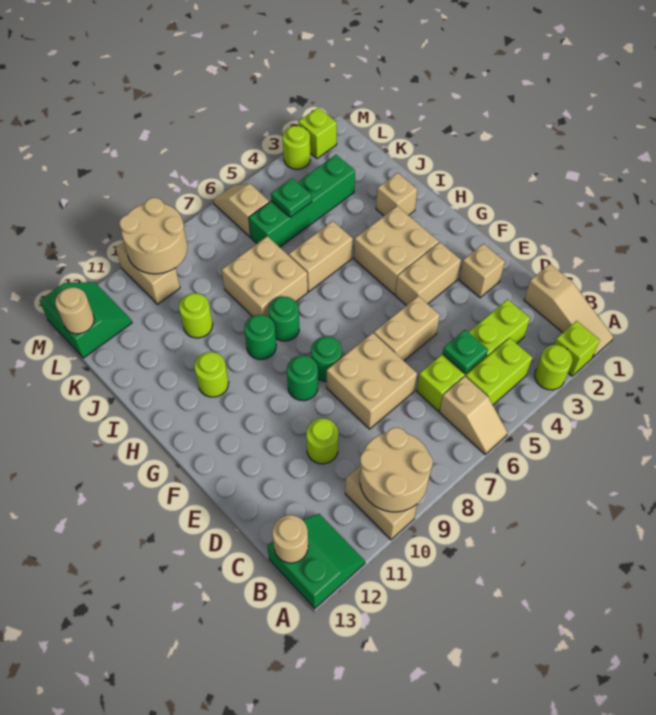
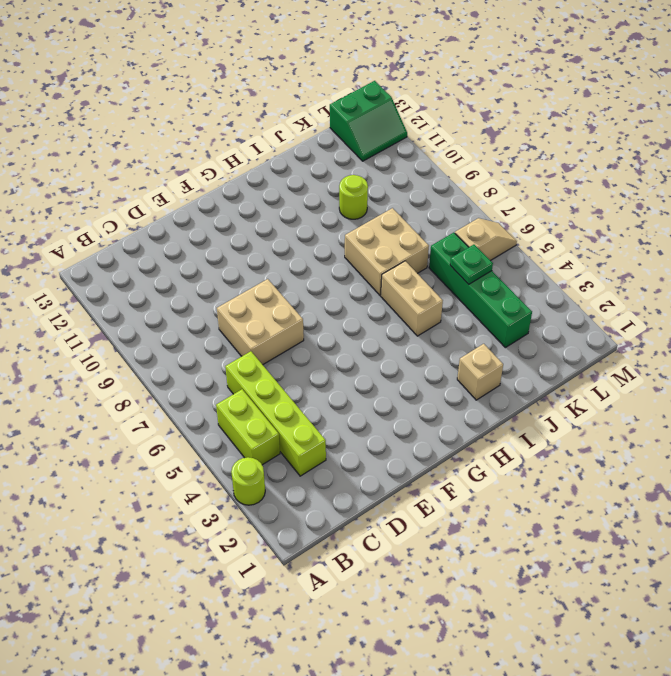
none -> tan 1x3 slope [524,264,613,358]
none -> lime 1x1 brick [554,321,600,376]
none -> tan 1x2 slope [439,376,508,454]
none -> tan 1x2 brick [345,466,417,540]

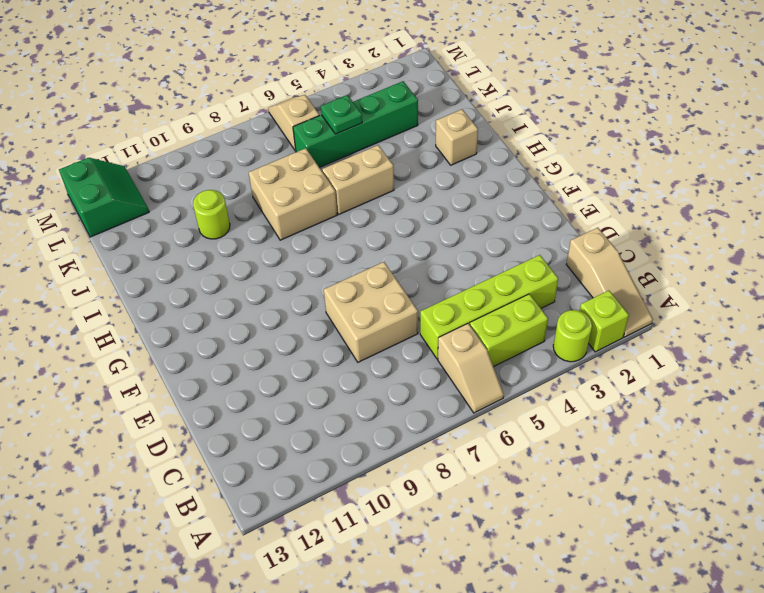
none -> tan 1x2 brick [345,466,417,540]
none -> green 2x2 slope [267,514,365,608]
none -> lime 1x1 round brick [306,418,338,464]
none -> tan 1x1 brick [459,244,505,298]

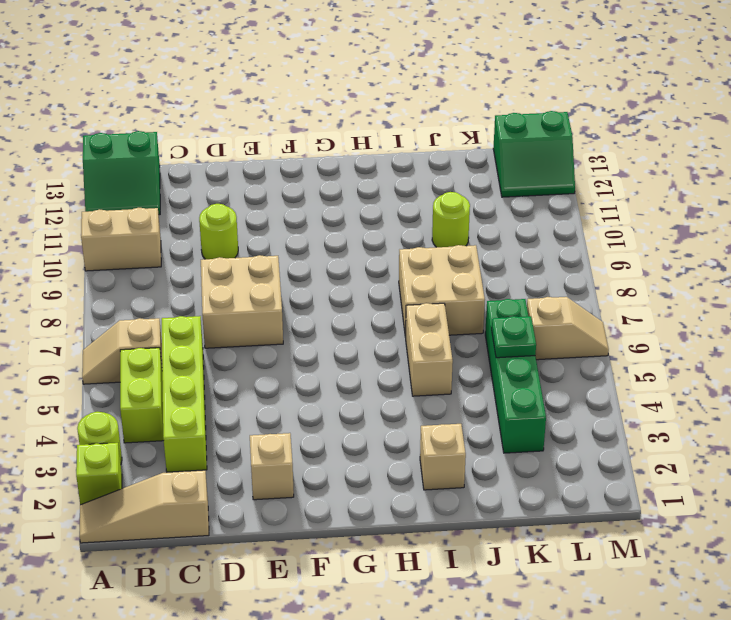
none -> tan 1x2 brick [374,296,440,361]
none -> tan 1x2 brick [395,242,461,306]
none -> green 1x1 round brick [311,337,342,381]
none -> green 1x1 round brick [287,356,318,401]

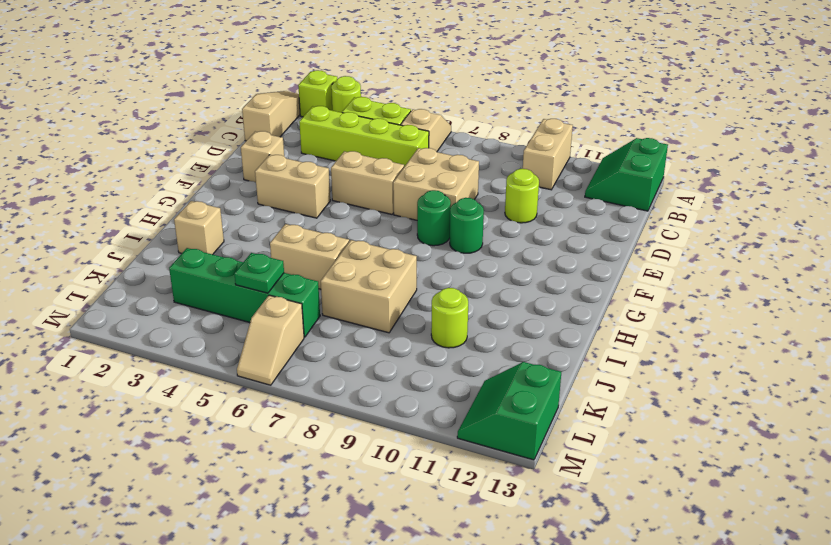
none -> tan 2x2 brick [354,206,439,294]
none -> green 1x1 round brick [268,297,299,341]
none -> green 1x1 round brick [244,315,276,359]
none -> lime 1x1 round brick [194,352,229,397]

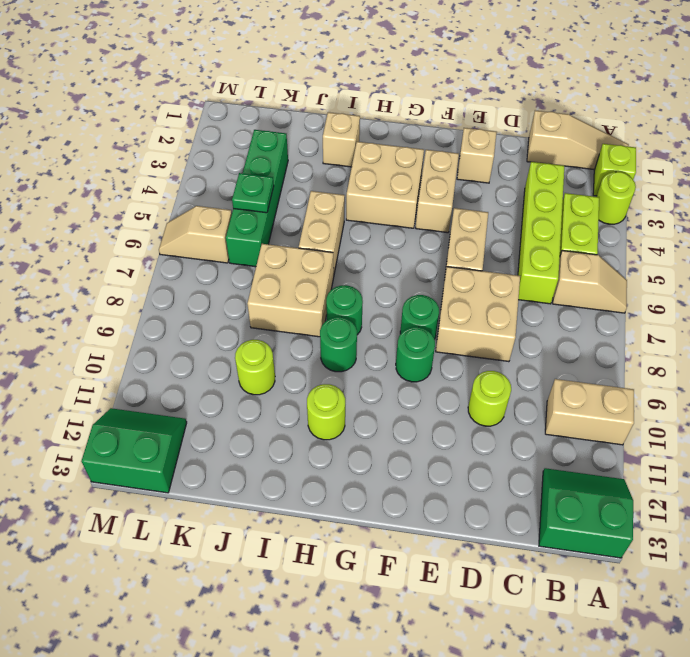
none -> tan 1x2 brick [116,242,180,304]
none -> lime 1x1 brick [298,107,337,158]
none -> lime 1x1 round brick [283,126,310,169]
none -> tan 2x2 round brick [360,428,433,512]

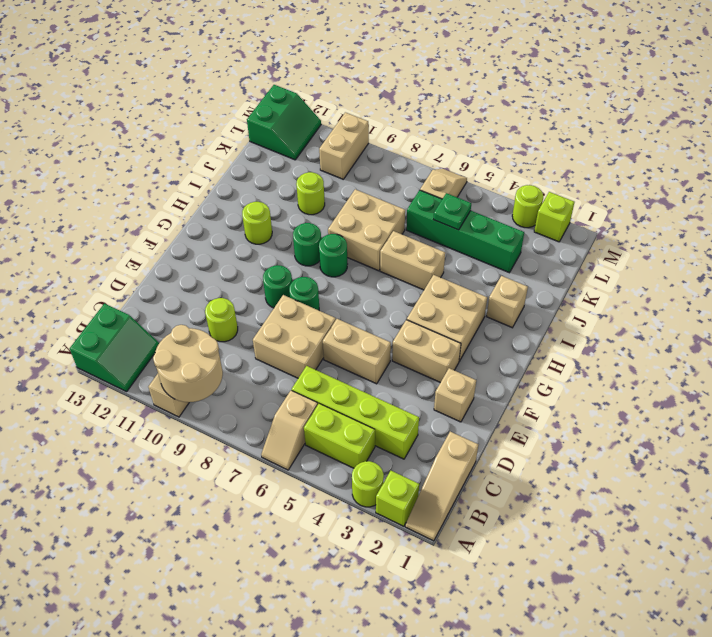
none -> tan 1x1 round brick [272,515,308,563]
none -> green 1x1 plate [443,330,488,374]
none -> tan 2x2 round brick [119,198,187,274]
none -> tan 1x1 round brick [55,287,94,334]

